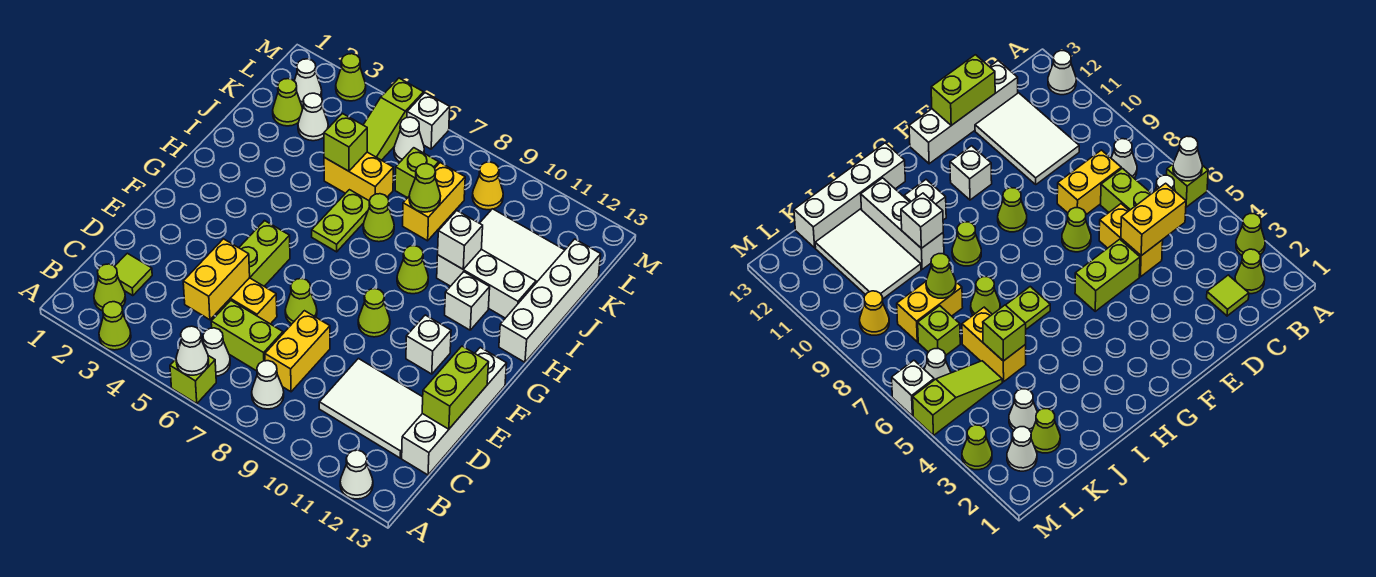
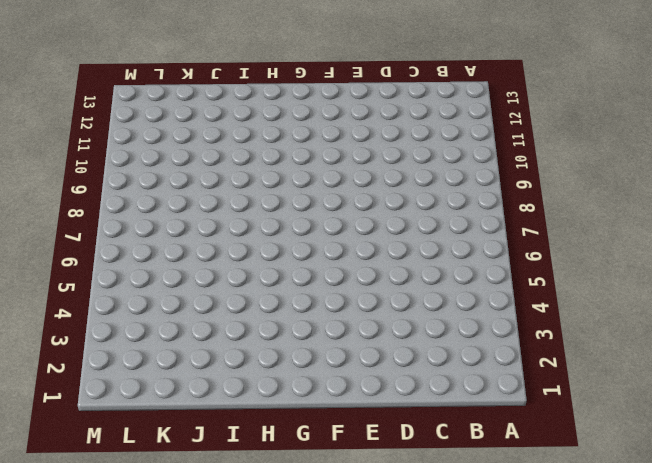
none -> lime 1x1 cone [99,302,131,350]
none -> lime 1x1 brick [170,356,216,404]
none -> white 1x1 cone [340,450,373,499]
none -> lime 1x1 cone [94,264,126,311]

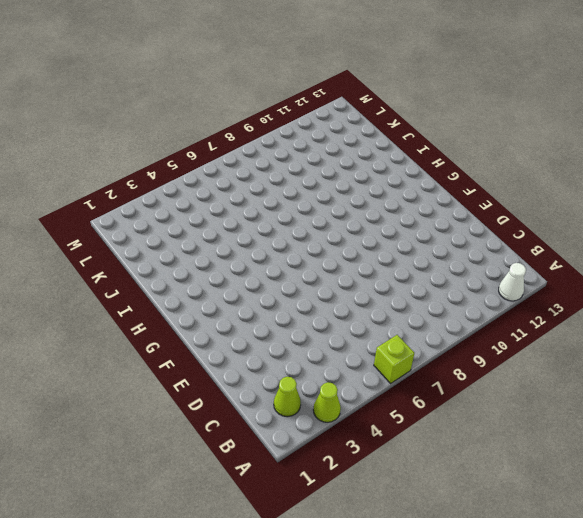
none -> white 1x1 cone [203,328,230,376]
none -> white 1x1 cone [252,361,284,409]
none -> lime 1x1 tile [115,253,152,296]
none -> lime 1x2 brick [211,301,283,371]

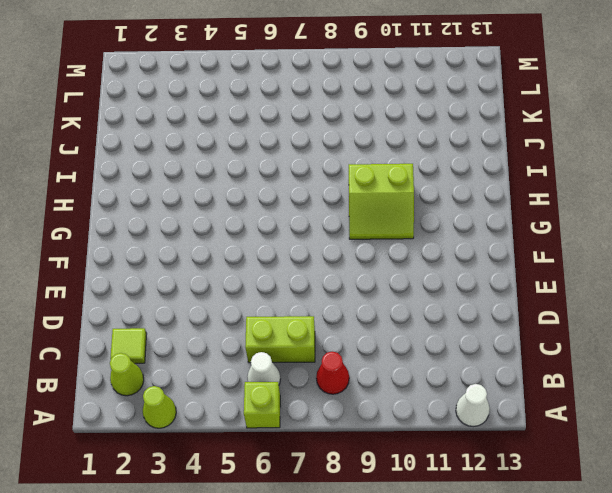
red 1x1 cone [316,352,349,394] -> white 1x1 cone [252,361,284,409]
lime 2x2 slope [349,164,414,239] -> lime 1x1 cone [397,246,428,294]
none -> yellow 1x2 brick [265,311,330,392]
none -> white 2x3 tile [319,359,423,458]
none -> white 1x4 brick [402,347,507,475]
none -> yellow 1x2 brick [217,278,277,324]

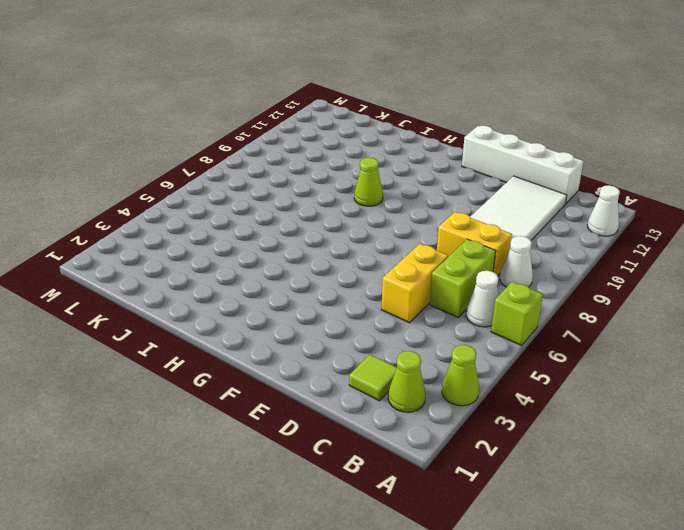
none -> lime 1x2 brick [239,221,290,286]
none -> lime 1x1 cone [285,278,317,324]
none -> lime 1x1 cone [358,289,390,337]
none -> white 1x1 brick [406,315,451,374]

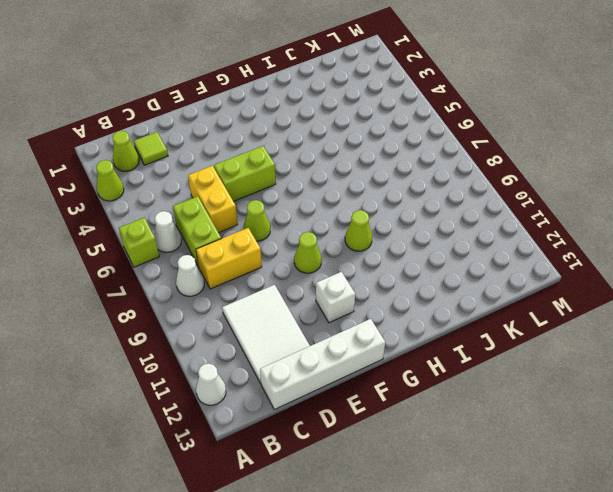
none -> lime 1x2 plate [312,190,370,252]
none -> white 1x1 brick [445,272,490,330]
none -> white 1x4 brick [499,239,601,362]
none -> lime 1x1 cone [363,194,394,242]

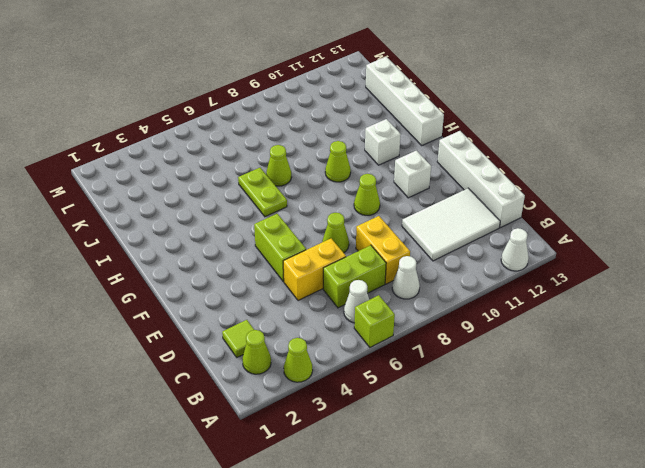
none -> white 1x3 brick [437,249,536,318]
none -> yellow 1x2 brick [324,152,393,200]
none -> yellow 1x2 brick [403,163,465,241]
none -> white 2x3 tile [480,209,565,283]

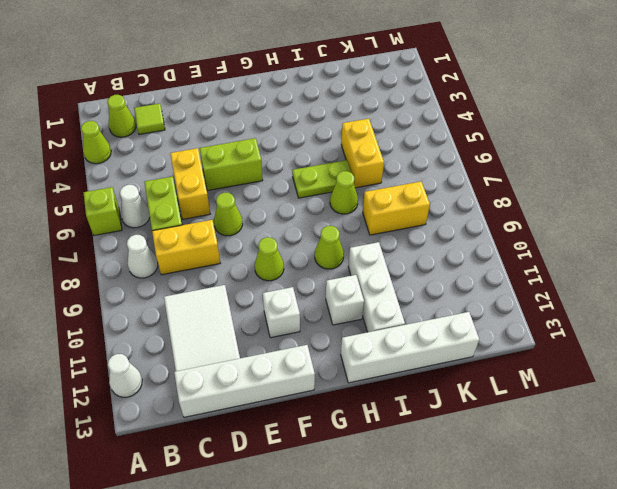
none -> white 2x3 tile [480,209,565,283]
none -> lime 1x1 cone [273,79,303,126]
none -> white 1x1 cone [298,93,328,141]
none -> lime 1x3 slope [363,78,424,160]

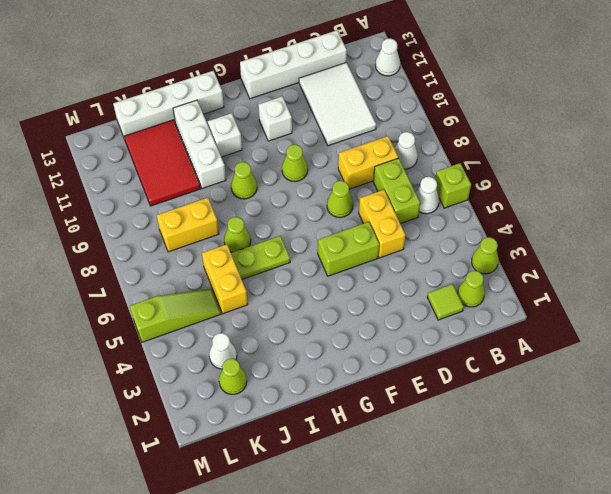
red 2x3 tile [124,120,201,206] -> white 2x3 tile [480,209,565,283]
none -> lime 1x1 brick [395,148,439,198]
none -> white 1x1 cone [294,59,322,106]
none -> white 1x1 cone [394,117,424,162]
none -> yellow 1x1 cone [472,162,503,210]

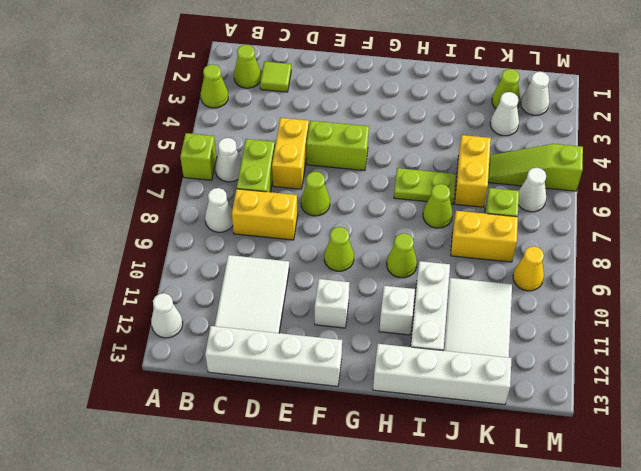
none -> lime 1x1 cone [336,54,366,101]
none -> white 1x1 brick [407,93,450,149]
none -> white 1x1 cone [176,326,209,375]
none -> yellow 1x2 brick [183,239,250,320]

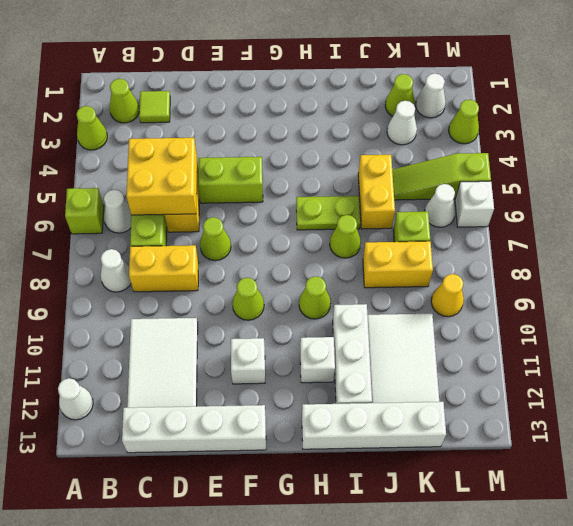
yellow 2x2 brick [126,138,197,215] -> yellow 1x2 brick [183,239,250,320]
none -> white 1x1 cone [176,326,209,375]
none -> lime 1x2 brick [422,346,489,429]
none -> white 1x1 brick [438,211,483,269]
none -> lime 1x1 brick [324,114,367,171]

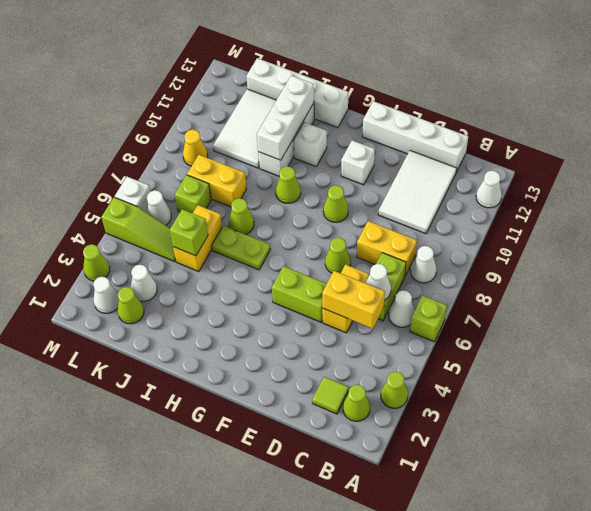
white 1x1 cone [365,264,391,300] -> white 1x1 cone moved to [176,326,209,375]
white 1x3 brick [257,75,314,160] -> white 1x1 brick [438,211,483,269]
none -> lime 1x2 brick [422,346,489,429]
none -> lime 1x1 cone [409,164,441,212]

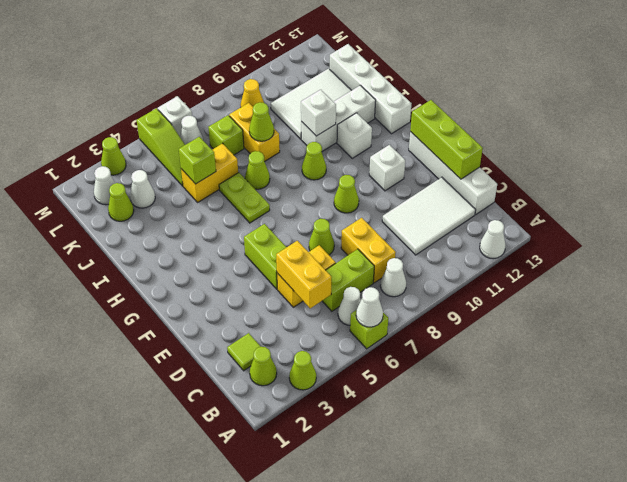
lime 1x3 brick [410,100,483,179] -> lime 1x2 brick [422,346,489,429]

